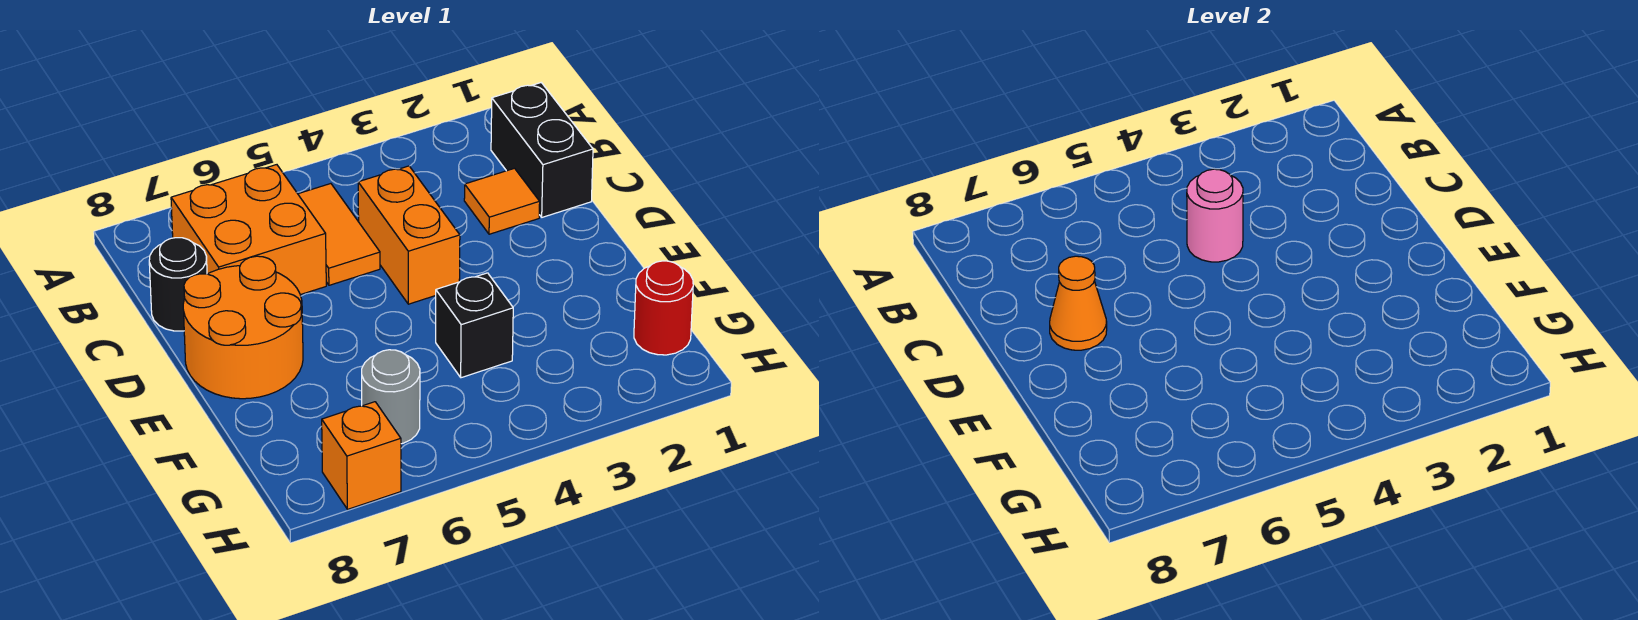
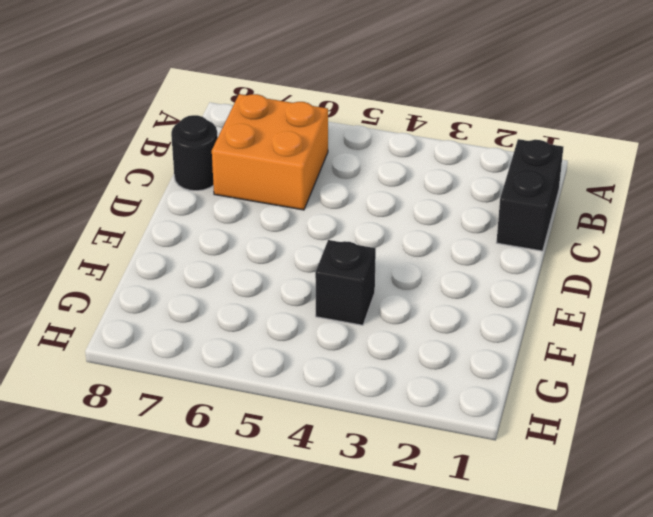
none -> orange 1x2 tile [298,184,380,285]
none -> orange 1x1 tile [464,168,540,234]
none -> orange 1x2 brick [358,166,460,304]

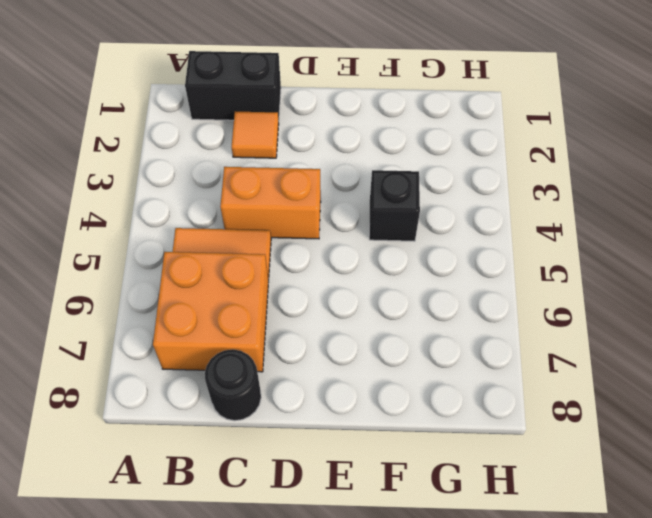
none -> orange 2x2 round brick [183,256,303,399]
none -> red 1x1 round brick [634,261,693,355]
none -> grey 1x1 round brick [362,350,420,444]

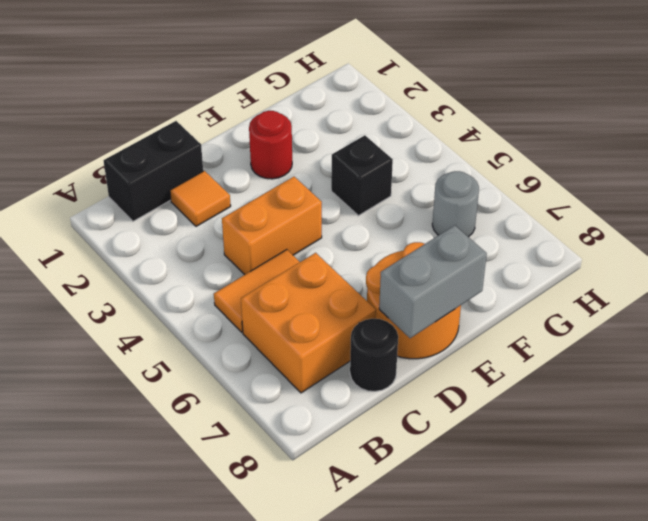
grey 1x2 brick [379,225,487,338] -> none
red 1x1 round brick [249,111,292,179] -> red 1x1 round brick moved to [634,261,693,355]
none -> orange 1x1 brick [322,402,401,509]
none -> pink 1x1 round brick [1187,169,1243,262]
none -> orange 1x1 cone [1050,256,1107,350]

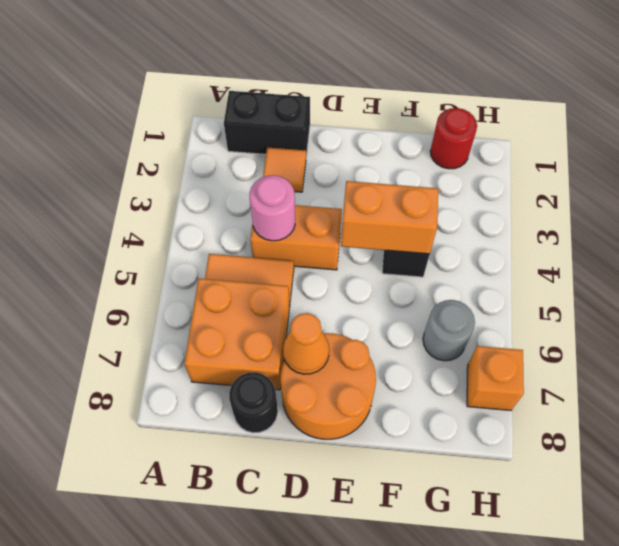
orange 1x2 brick [341,181,438,254] -> none

